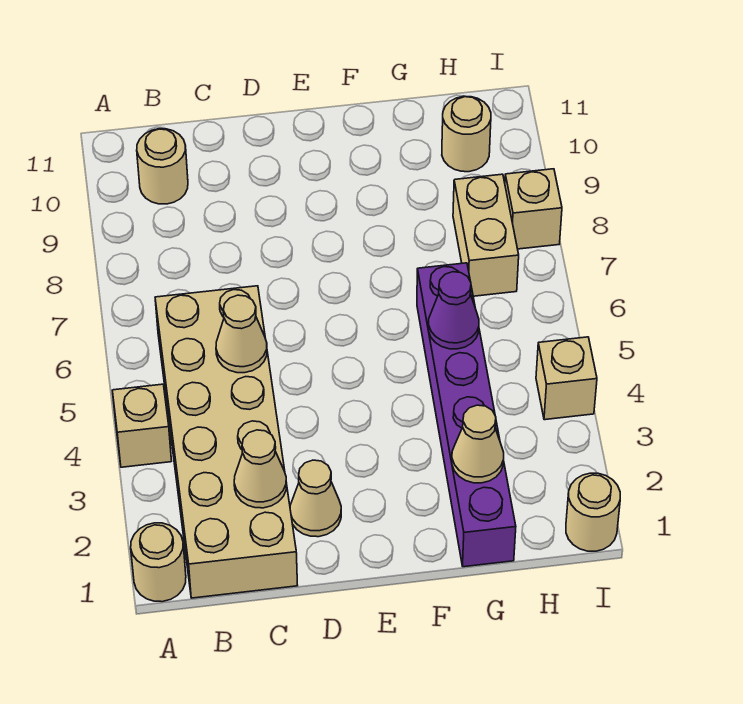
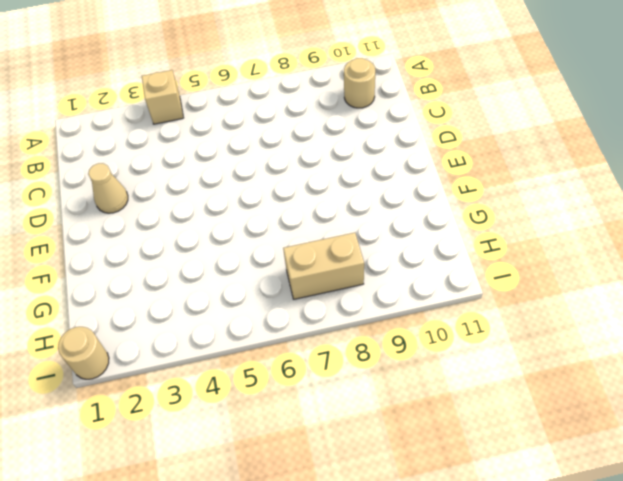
none -> tan 1x1 round brick [131,523,186,602]
none -> tan 2x6 brick [155,286,298,598]
none -> purple 1x6 brick [417,263,516,567]

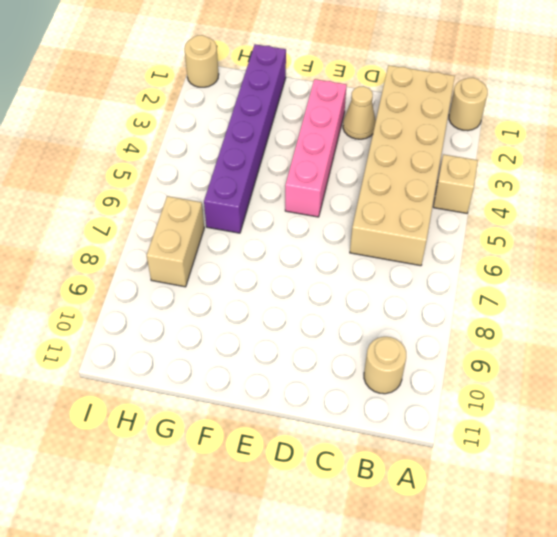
pink 1x4 brick [285,79,347,217] -> none
none -> tan 1x1 round brick [442,96,491,172]
none -> tan 1x1 brick [536,337,597,420]
none -> tan 1x1 brick [505,169,562,249]

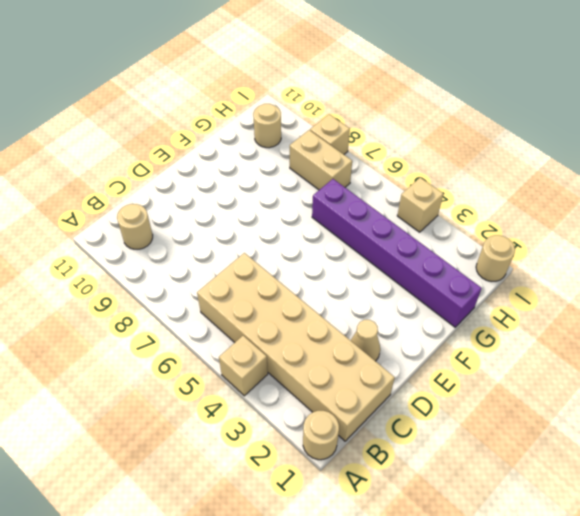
none -> tan 1x1 cone [234,430,287,508]
none -> tan 1x1 cone [216,295,267,373]
none -> tan 1x1 cone [452,405,504,483]

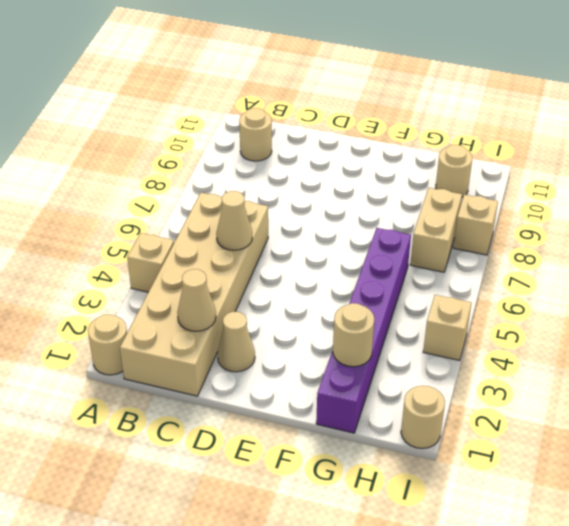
tan 1x1 round brick [333,303,374,367] -> tan 1x1 cone [452,405,504,483]
none -> purple 1x1 cone [429,272,479,349]

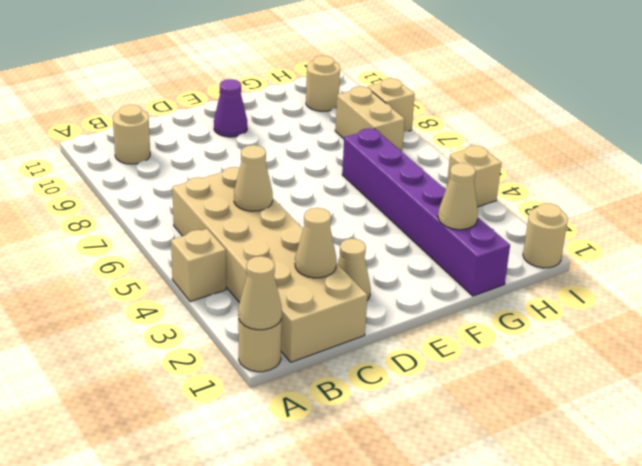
tan 1x1 cone [238,256,282,330] -> none
purple 1x1 cone [214,79,247,137] -> purple 1x1 cone moved to [429,272,479,349]

